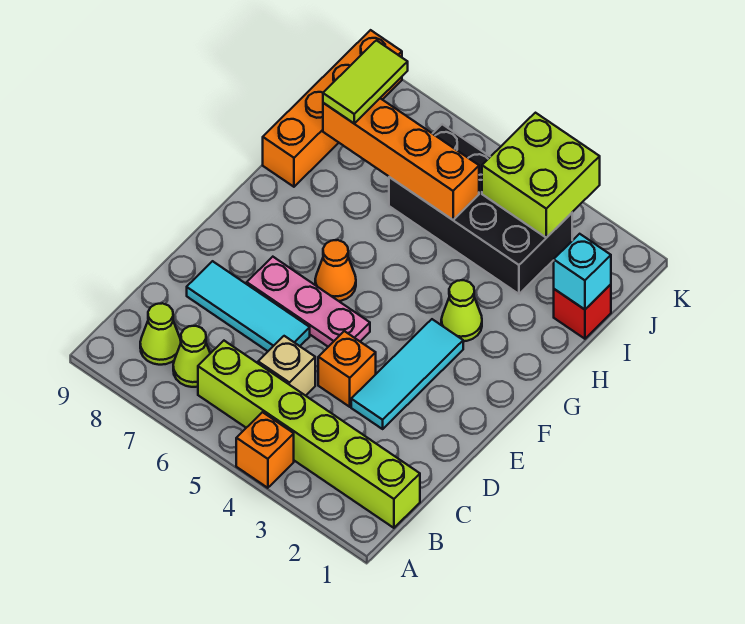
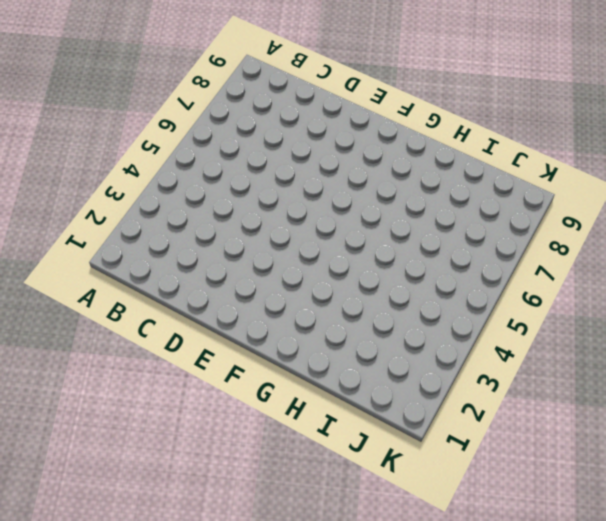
none -> orange 1x1 brick [236,412,294,488]
none -> lime 1x6 brick [198,341,420,528]
none -> lime 1x1 cone [173,326,210,387]

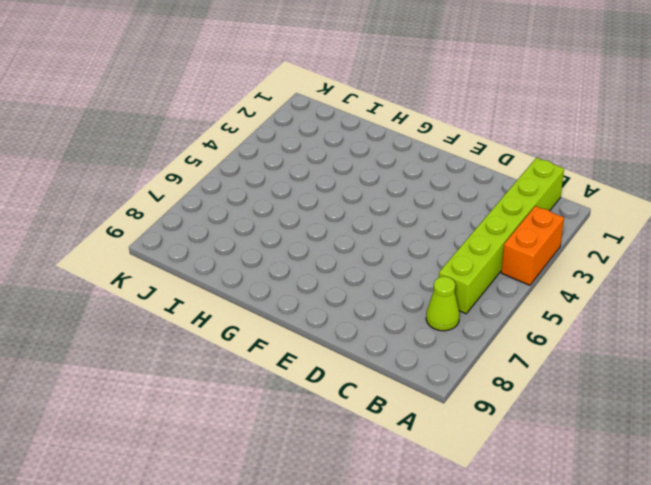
orange 1x2 brick [501,206,564,285] -> orange 1x1 brick [236,412,294,488]
none -> lime 1x1 cone [140,303,181,365]
none -> tan 1x1 brick [258,336,315,396]
none -> cyan 1x3 tile [351,319,463,429]

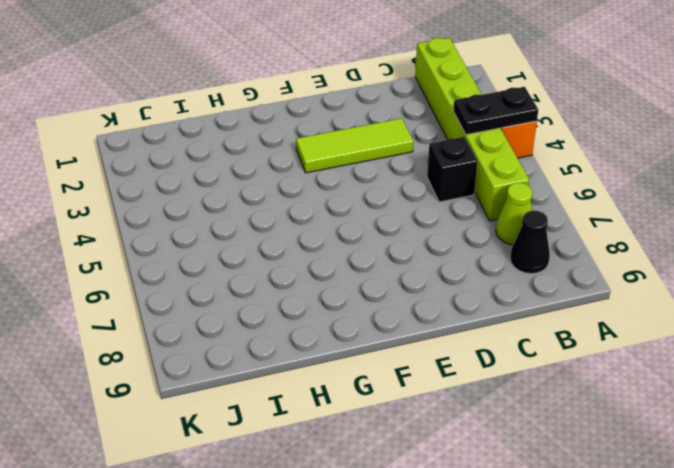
black 1x2 plate [453,87,538,135] -> none
black 1x1 cone [510,211,550,274] -> lime 1x1 cone [140,303,181,365]
black 1x1 brick [427,137,477,202] -> tan 1x1 brick [258,336,315,396]
lime 1x3 tile [296,118,413,173] -> cyan 1x3 tile [351,319,463,429]
none -> orange 1x1 brick [318,331,376,407]
none -> cyan 1x3 tile [187,261,310,351]
none -> pink 1x3 plate [247,257,370,347]

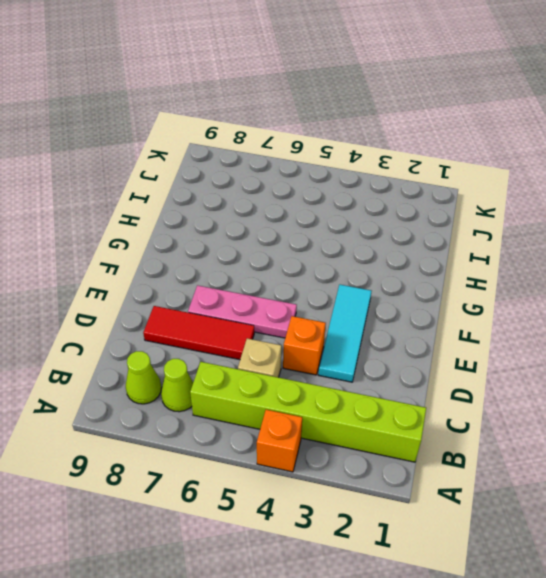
red 1x3 tile [143,306,254,360] -> cyan 1x3 tile [187,261,310,351]
none -> orange 1x1 cone [315,240,356,301]
none -> lime 1x1 cone [441,280,482,341]
none -> orange 1x4 brick [263,30,402,187]

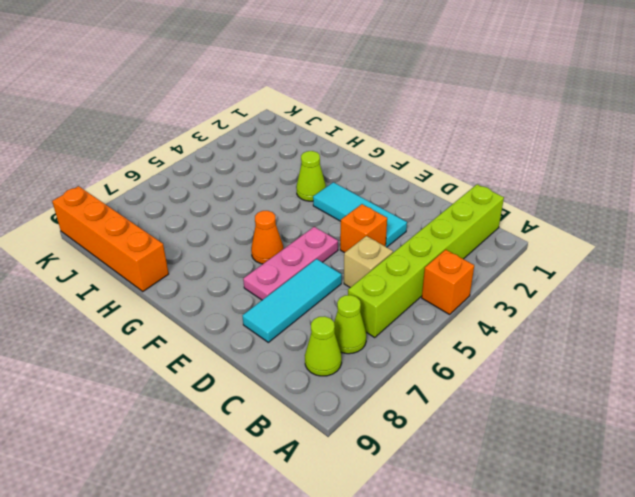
none -> red 1x1 brick [554,284,611,339]
none -> black 2x4 brick [389,124,572,294]
none -> cyan 1x1 brick [554,234,611,309]

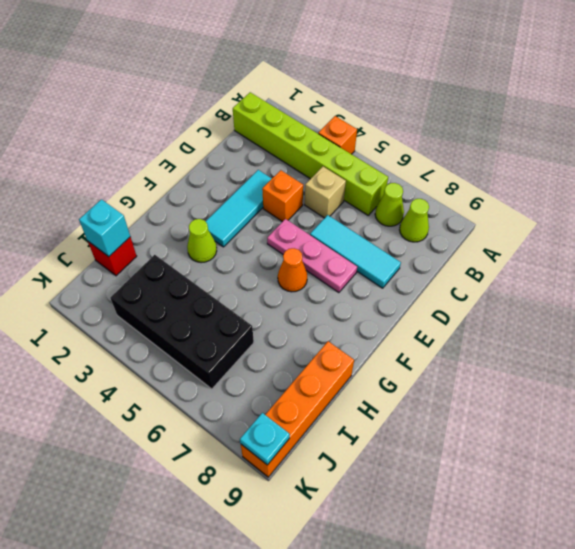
cyan 1x1 plate [240,413,290,465] -> none
none -> orange 1x4 brick [323,98,479,220]
none -> lime 2x2 brick [482,113,600,238]
none -> lime 1x2 tile [323,40,408,123]

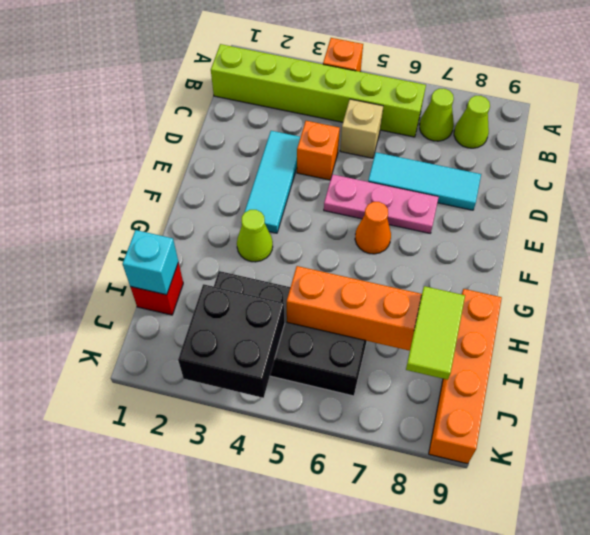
black 2x2 brick [178,284,285,398] -> lime 2x2 brick [482,113,600,238]

